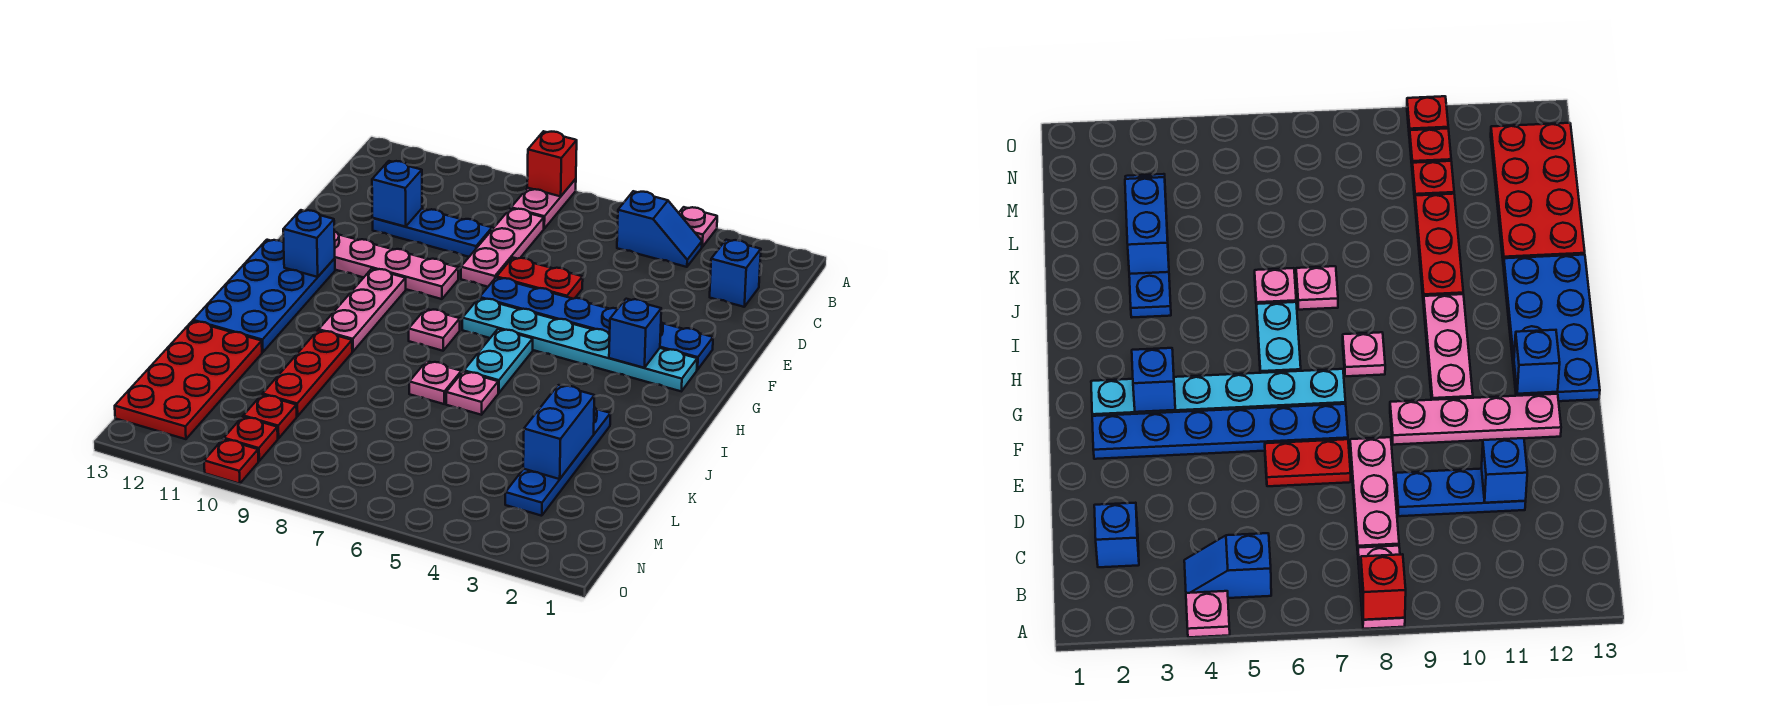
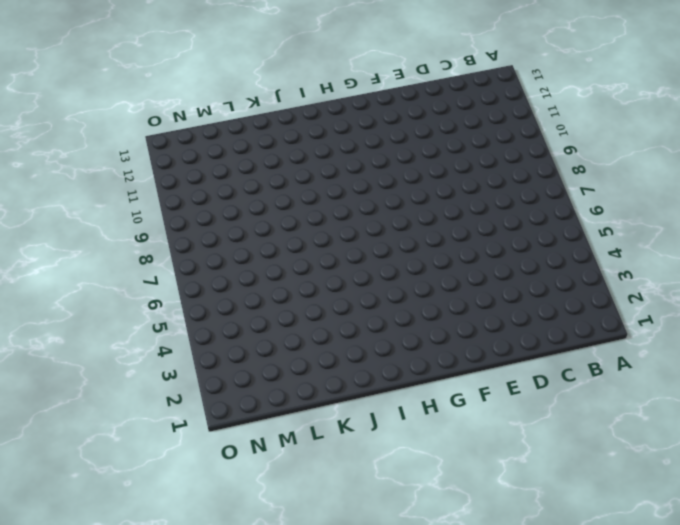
none -> pink 1x1 plate [679,207,717,247]
none -> pink 1x2 plate [511,179,576,228]
none -> blue 1x2 slope [617,191,702,267]

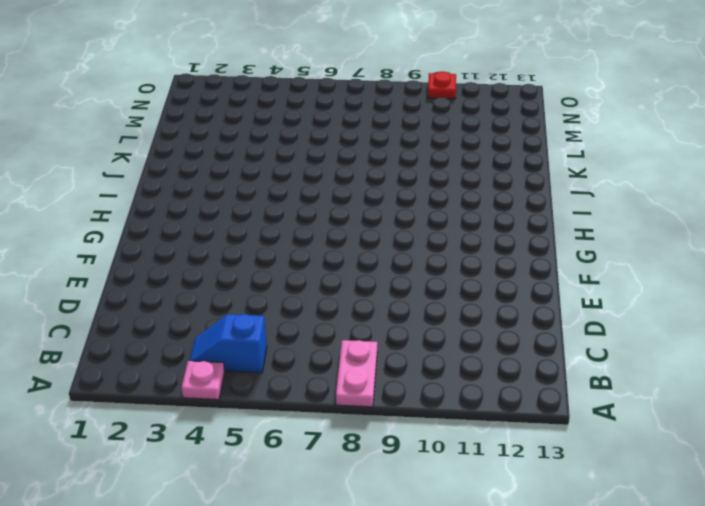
none -> blue 1x1 brick [710,240,761,307]
none -> pink 1x3 plate [461,208,544,287]
none -> blue 1x3 plate [373,209,492,257]

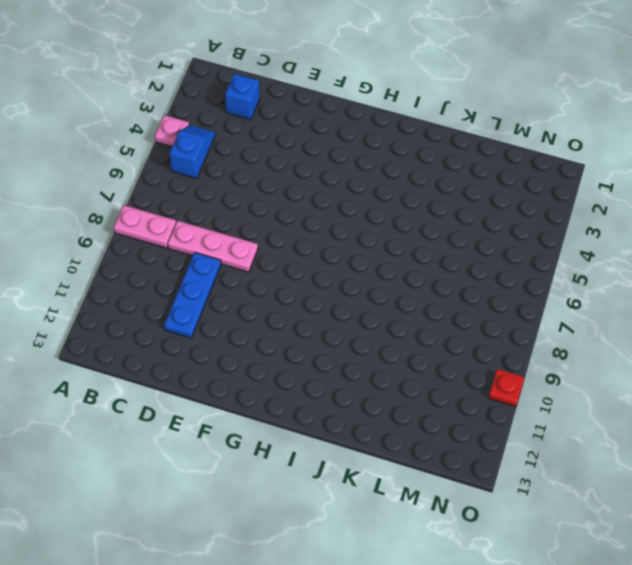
none -> red 1x2 plate [497,257,583,299]
none -> blue 1x6 plate [480,278,713,370]
none -> pink 1x4 plate [334,231,458,299]

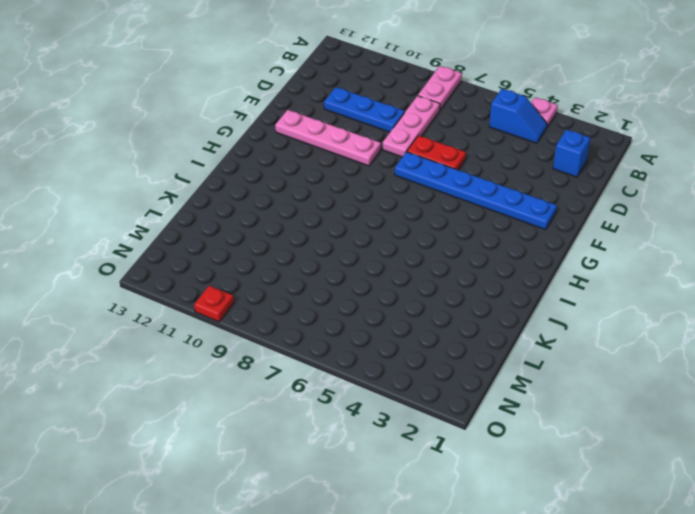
none -> cyan 1x6 plate [462,298,697,391]
none -> pink 1x3 plate [319,269,406,351]
none -> blue 2x4 plate [193,240,335,352]

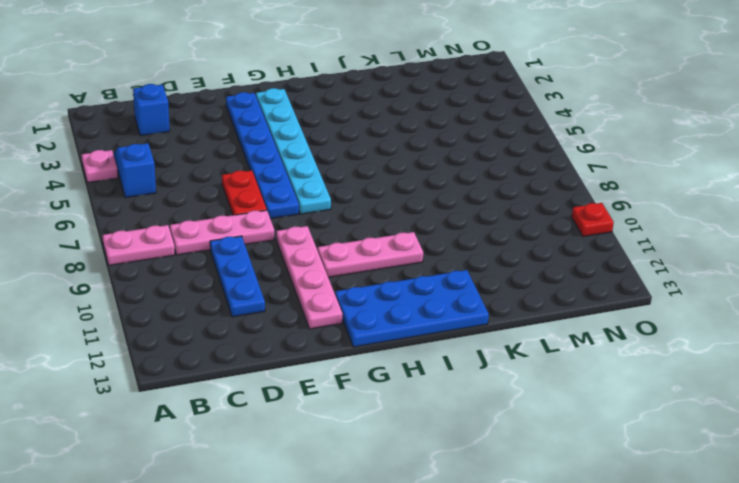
none -> cyan 1x2 plate [464,329,533,393]
none -> pink 1x1 plate [409,309,460,351]
none -> blue 1x4 plate [505,407,610,516]

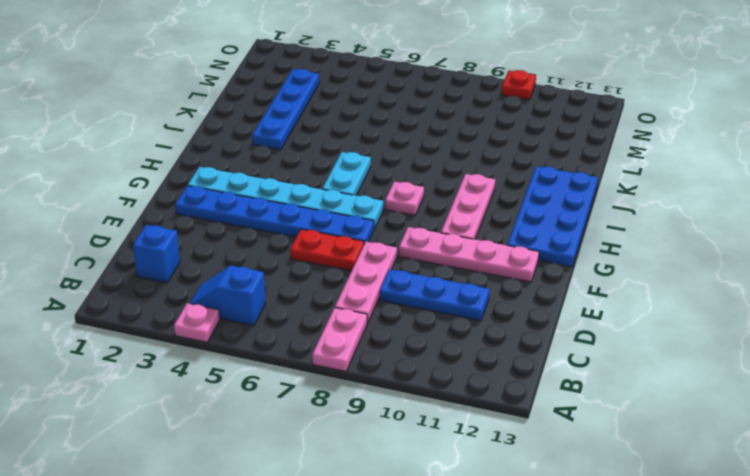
none -> pink 1x1 plate [446,371,498,415]
none -> pink 1x1 plate [409,361,461,404]
none -> red 1x3 plate [263,330,352,416]

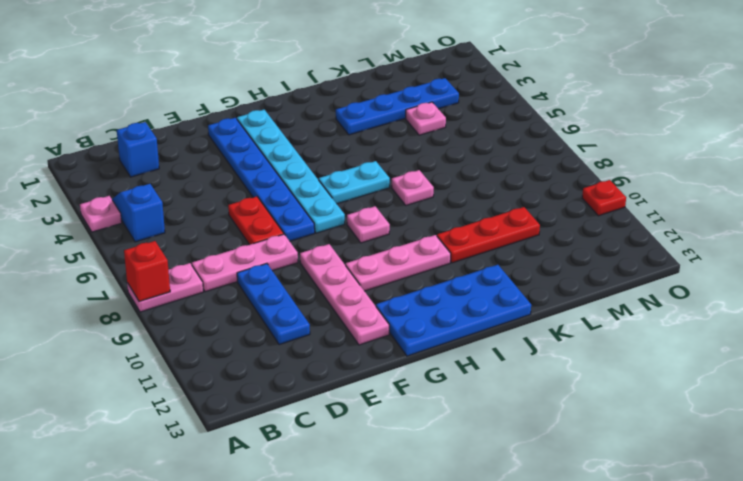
pink 1x1 plate [406,102,446,135] -> pink 1x1 plate moved to [446,371,498,415]
none -> red 2x4 plate [115,321,262,439]
none -> red 1x1 plate [243,395,297,438]
none -> red 1x1 plate [224,417,278,461]

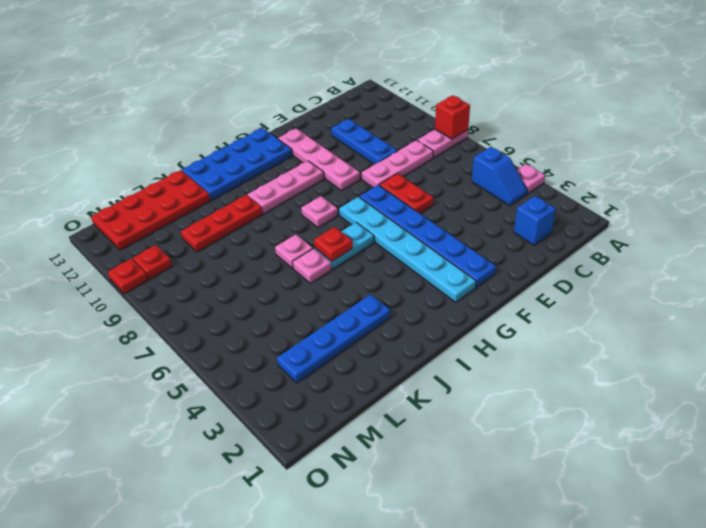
red 1x1 plate [314,227,353,261] -> red 1x1 plate moved to [243,395,297,438]
none -> blue 1x1 brick [372,161,422,227]
none -> blue 1x1 brick [609,299,661,368]
none -> blue 1x1 brick [283,210,335,277]

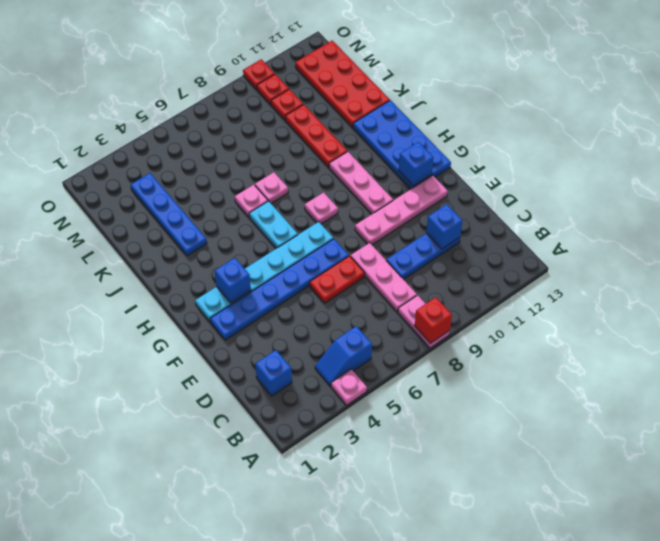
none -> blue 1x2 brick [523,385,594,479]

